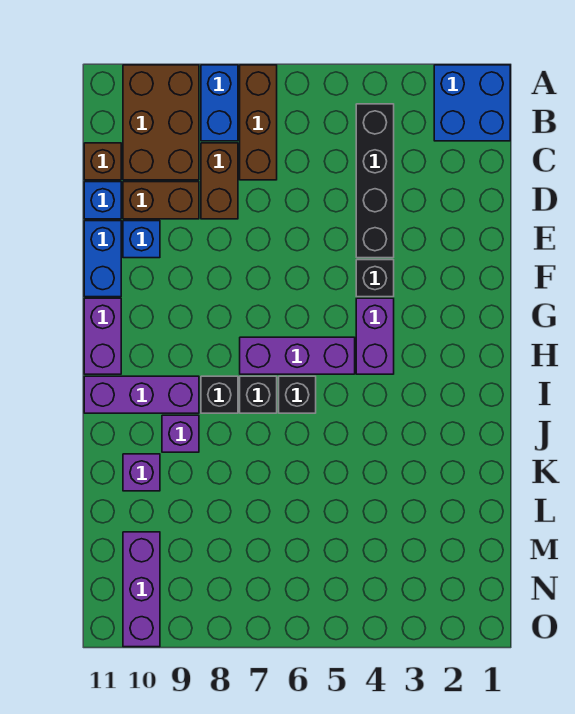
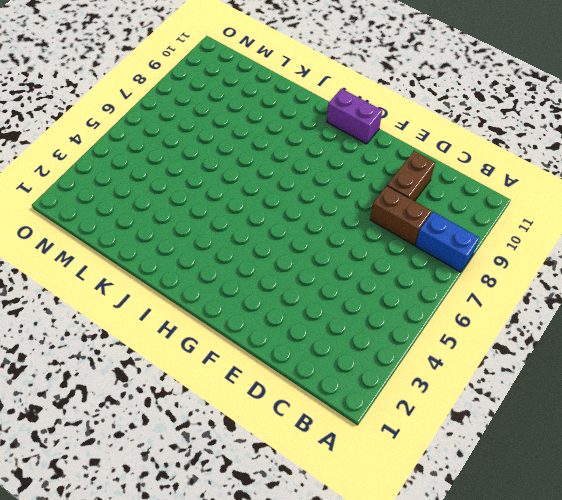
none -> blue 2x2 brick [434,65,510,141]
none -> brown 1x3 brick [240,65,277,180]
none -> brown 2x3 brick [123,65,199,180]

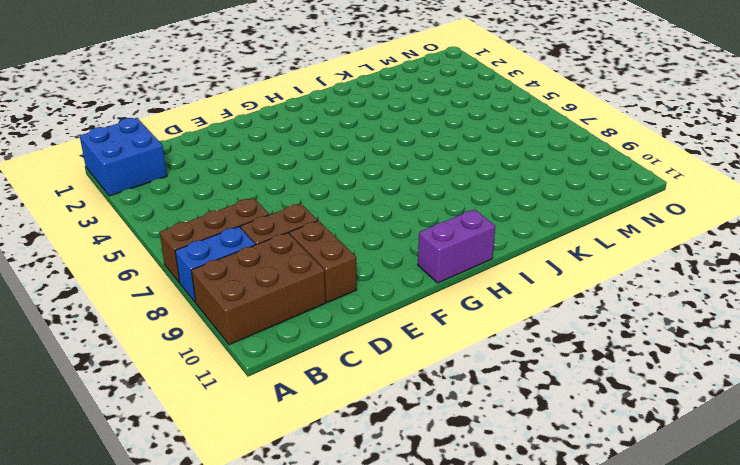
none -> black 1x4 brick [356,104,394,258]
none -> brown 1x1 brick [84,143,121,180]
none -> blue 1x1 brick [84,182,121,219]

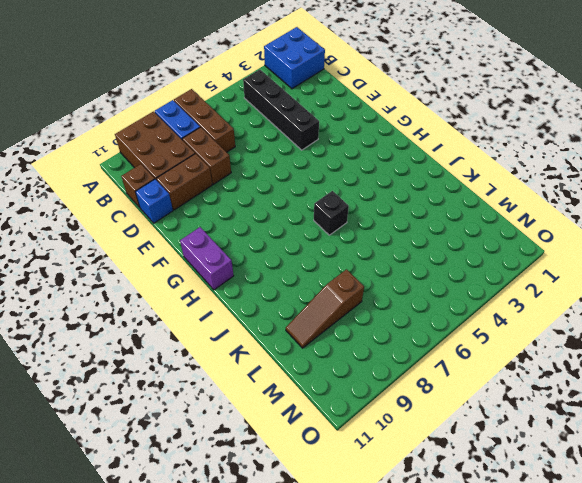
brown 1x3 slope [286,269,364,348] -> none
none -> blue 1x1 brick [123,221,160,258]
none -> blue 1x2 brick [84,221,121,297]
none -> black 1x1 brick [356,260,394,297]

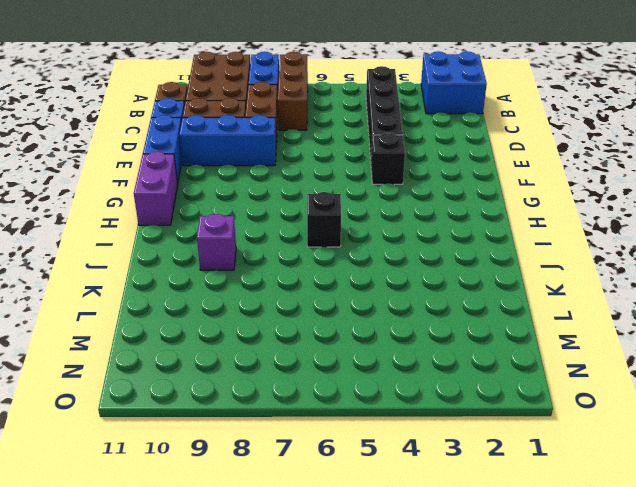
blue 1x3 brick [179,115,276,166] -> blue 1x1 brick [123,221,160,258]
none -> purple 1x2 brick [356,298,394,374]
none -> purple 1x3 brick [240,337,355,374]
none -> black 1x1 brick [240,376,277,413]

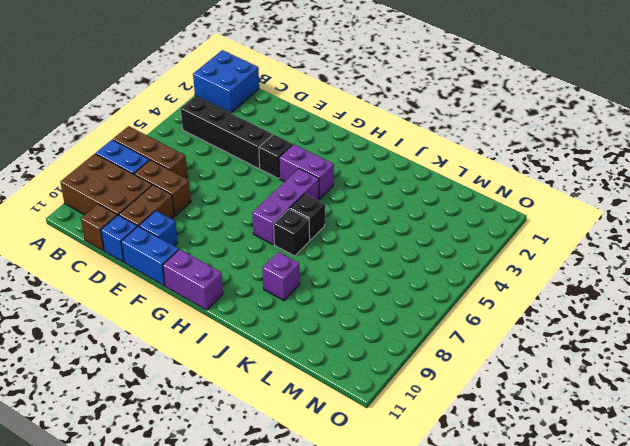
none -> black 1x1 brick [201,376,238,413]
none -> purple 1x3 brick [84,376,199,413]
none -> purple 1x1 brick [123,454,160,491]

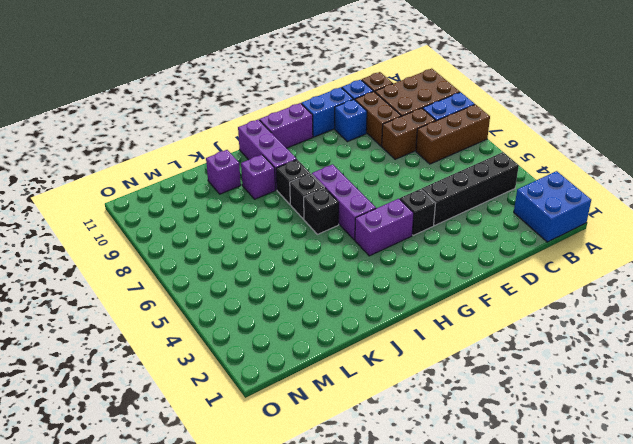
none -> purple 1x3 brick [123,532,160,647]

